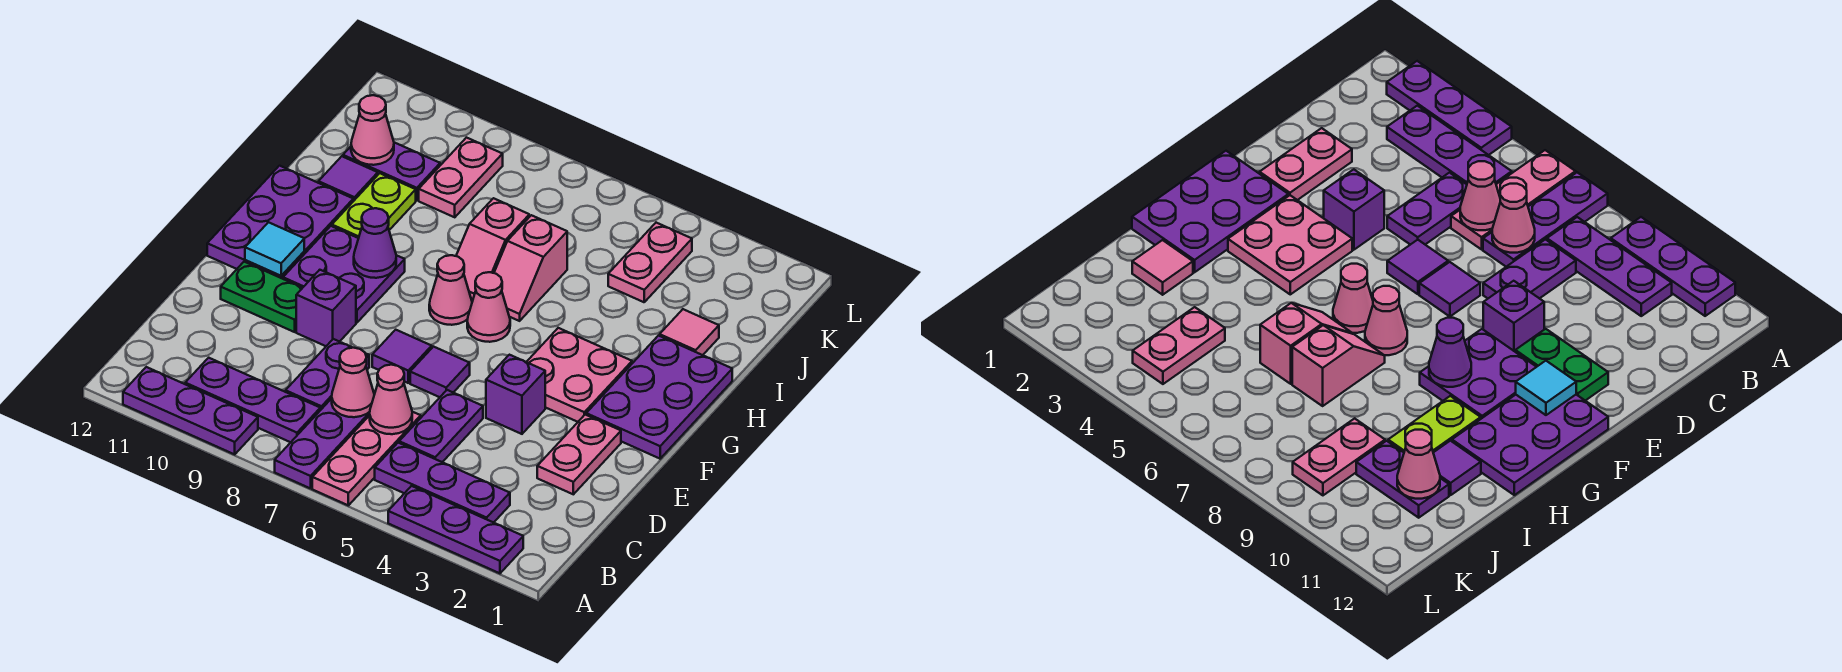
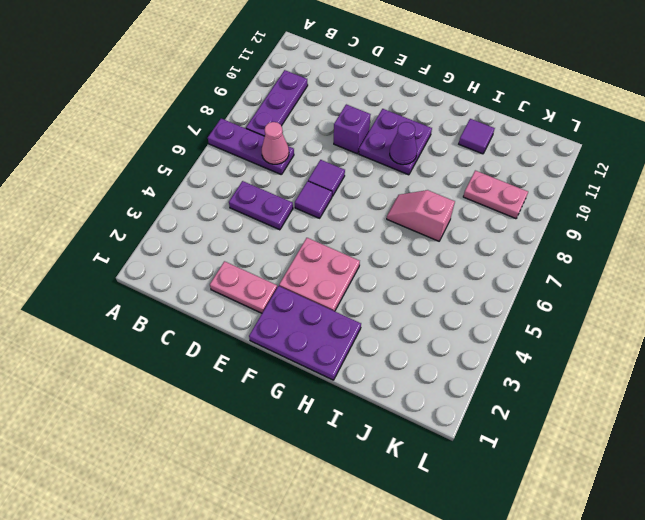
none -> purple 1x3 plate [388,486,523,573]
none -> pink 1x3 plate [312,412,421,505]
none -> purple 1x3 plate [123,367,258,454]
none -> purple 1x3 plate [375,443,510,523]

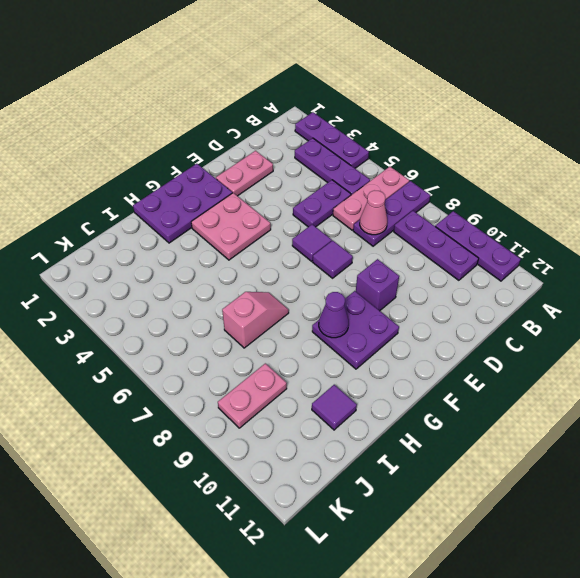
none -> purple 1x2 plate [285,339,369,410]
none -> purple 1x1 brick [486,355,545,434]
none -> green 1x2 plate [221,262,302,332]
none -> purple 2x3 plate [207,166,353,279]

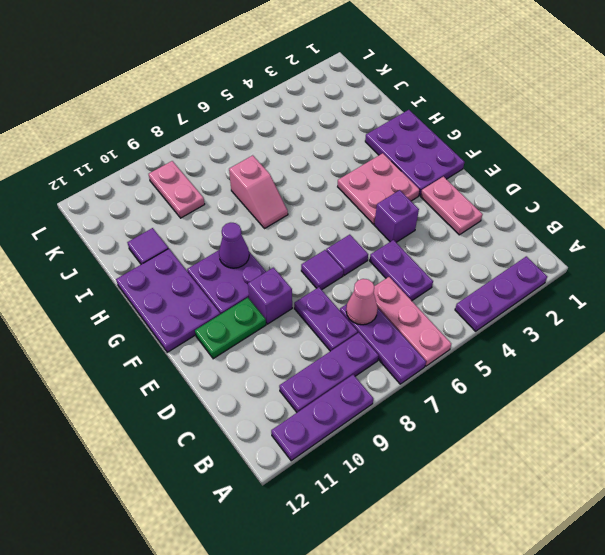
none -> purple 1x3 plate [375,443,510,523]
none -> pink 1x1 cone [467,272,510,342]
none -> pink 1x1 cone [429,255,472,325]
none -> pink 1x2 slope [494,215,567,321]

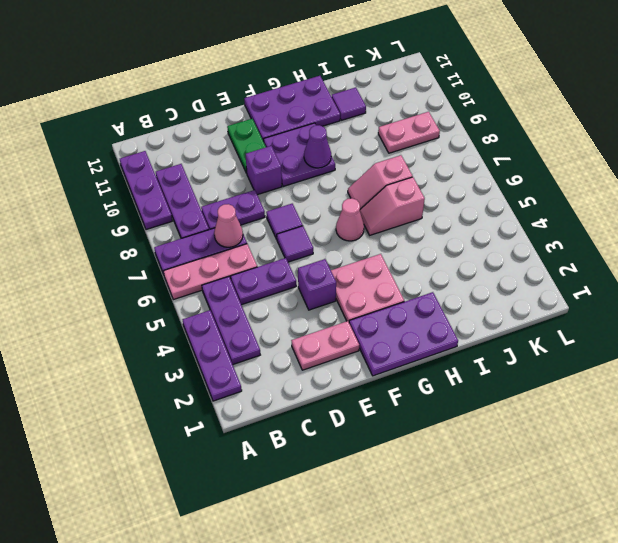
none -> pink 1x1 cone [429,255,472,325]
none -> lime 1x2 plate [332,173,416,238]
none -> pink 1x1 tile [660,309,719,355]
none -> pink 1x2 plate [608,223,692,302]

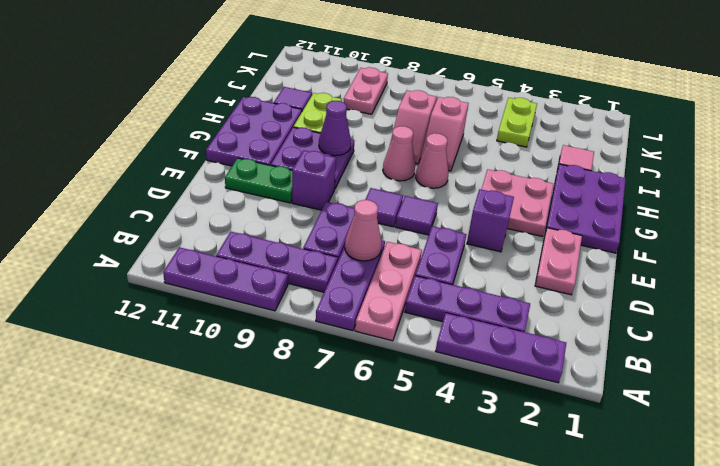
lime 1x2 plate [497,98,537,147] -> pink 1x2 plate [608,223,692,302]
none -> purple 1x2 plate [343,142,440,200]
none -> pink 1x1 cone [370,365,412,434]
none -> cyan 1x1 tile [245,222,304,276]
none -> pink 1x1 cone [351,95,394,165]

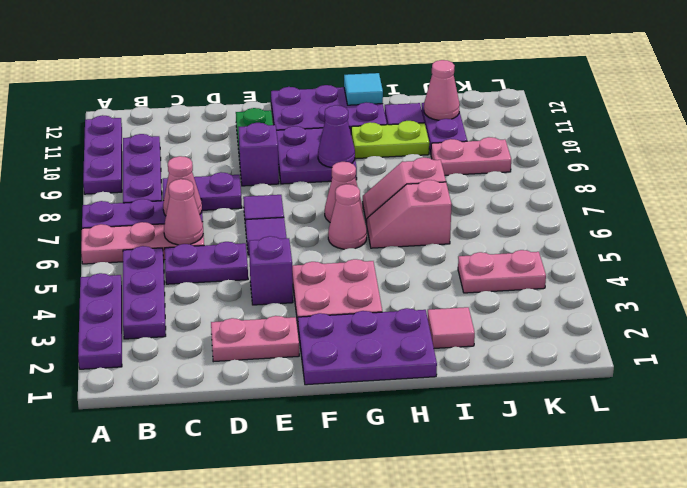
cyan 1x1 tile [344,73,383,105] -> cyan 1x1 tile moved to [245,222,304,276]

